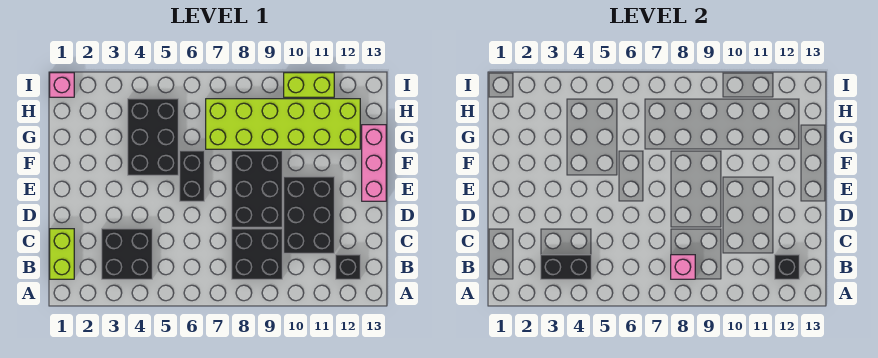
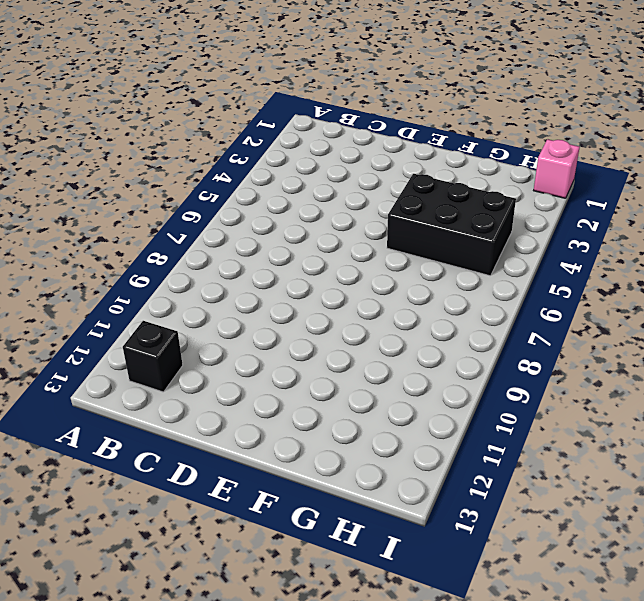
none -> lime 1x2 brick [50,229,74,279]
none -> black 2x2 brick [102,229,152,279]
none -> black 2x2 brick [232,229,282,279]

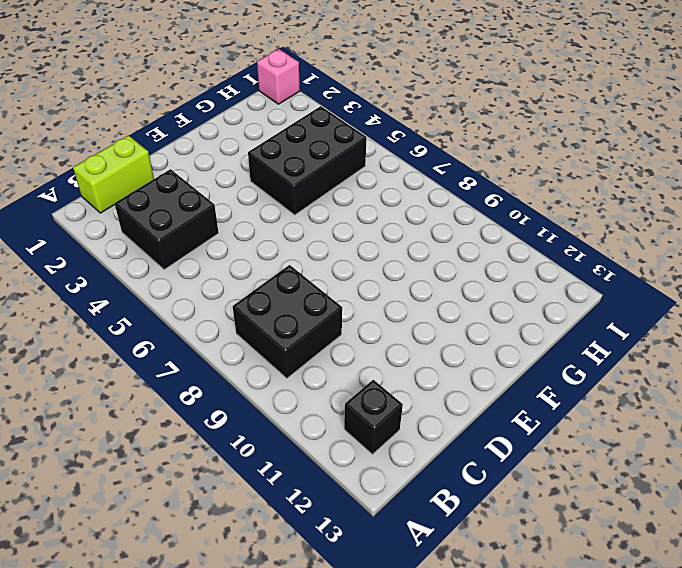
none -> black 2x3 brick [284,177,334,253]
none -> black 2x3 brick [232,151,282,227]
none -> black 1x2 brick [180,151,204,201]

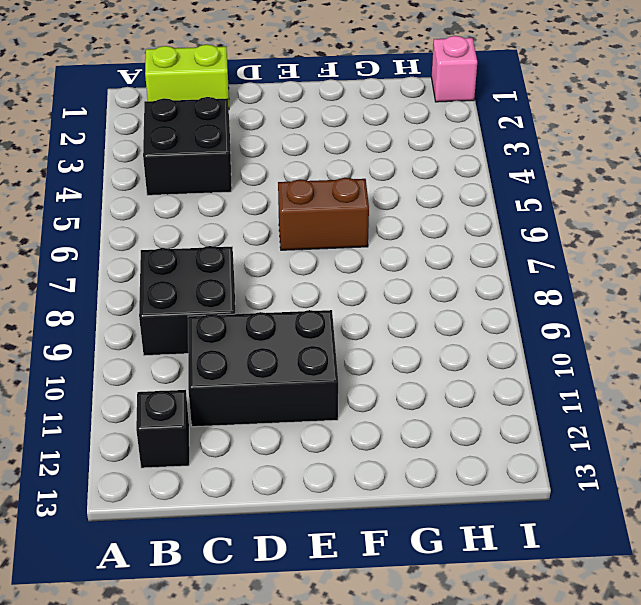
brown 1x2 brick [278,178,369,250] -> black 1x2 brick [180,151,204,201]
none -> black 2x3 brick [232,151,282,227]
none -> pink 1x3 brick [362,125,386,201]
none -> black 2x3 brick [128,99,178,175]

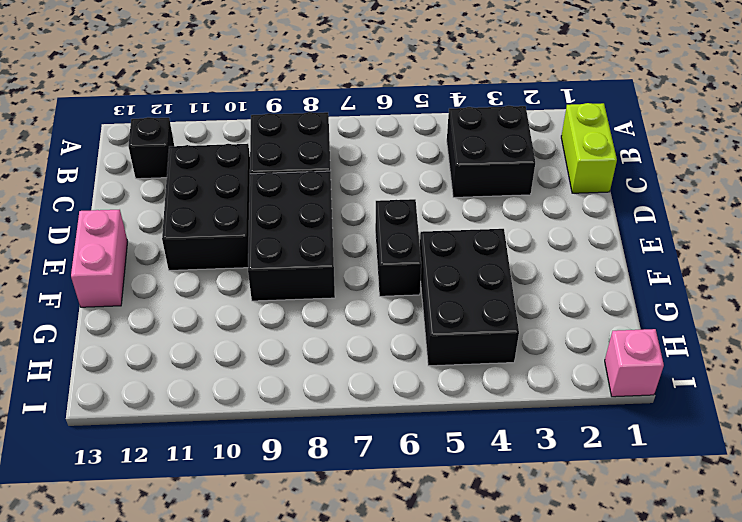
pink 1x2 brick [71,210,128,307] -> pink 1x3 brick [362,125,386,201]
none -> lime 2x6 brick [206,99,360,149]
none -> lime 1x2 brick [284,73,334,97]
none -> black 1x2 brick [541,255,591,279]

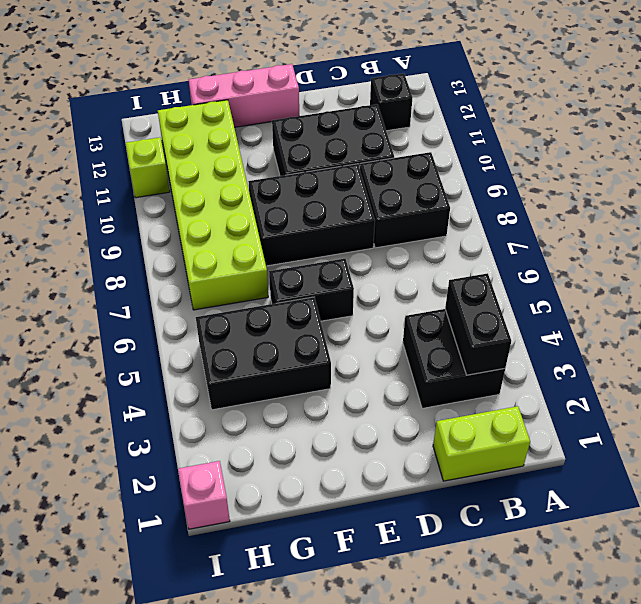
lime 1x1 brick [126,137,170,198] -> lime 1x2 brick [284,73,334,97]
none -> pink 1x1 brick [671,255,695,279]
none -> black 1x1 brick [775,255,799,279]

